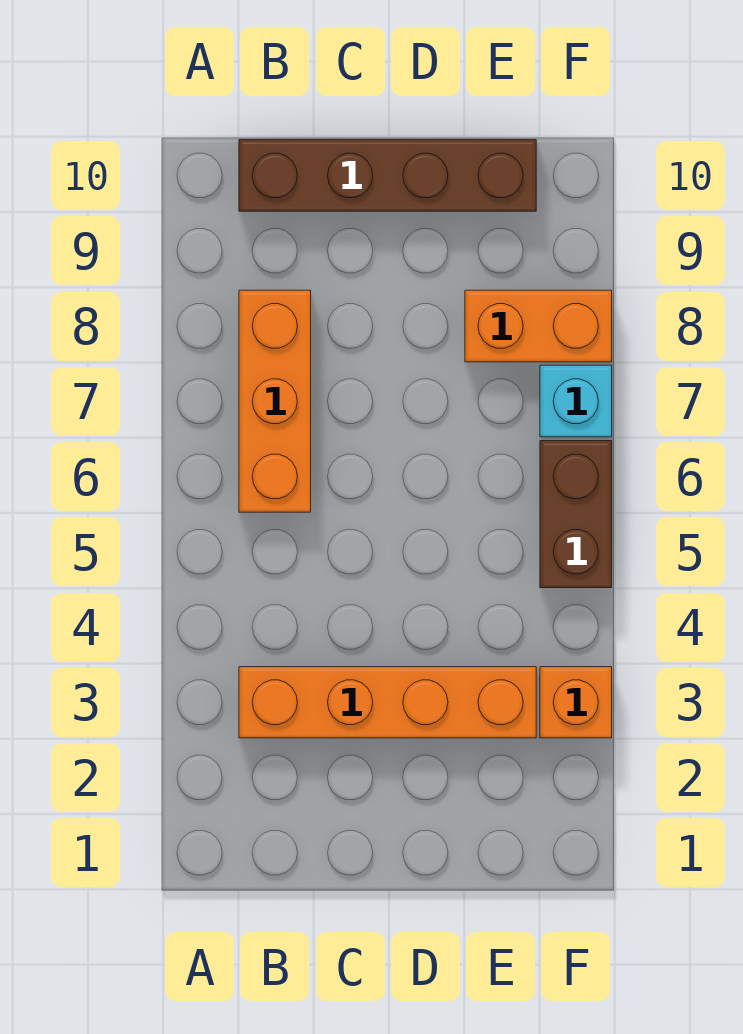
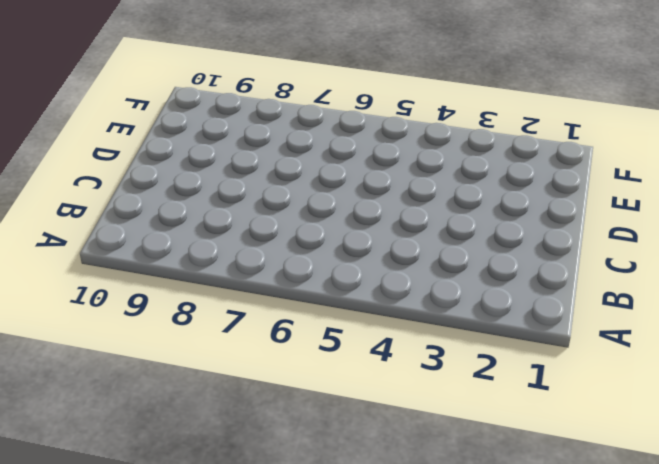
none -> orange 1x4 brick [239,667,536,738]
none -> orange 1x3 brick [239,290,311,512]

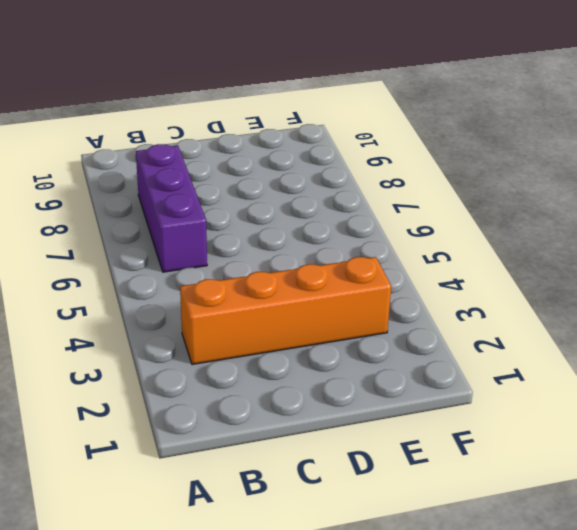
purple 1x3 brick [136,144,207,272] -> orange 1x3 brick [239,290,311,512]
none -> brown 1x4 brick [239,140,536,211]
none -> orange 1x2 brick [465,290,612,362]

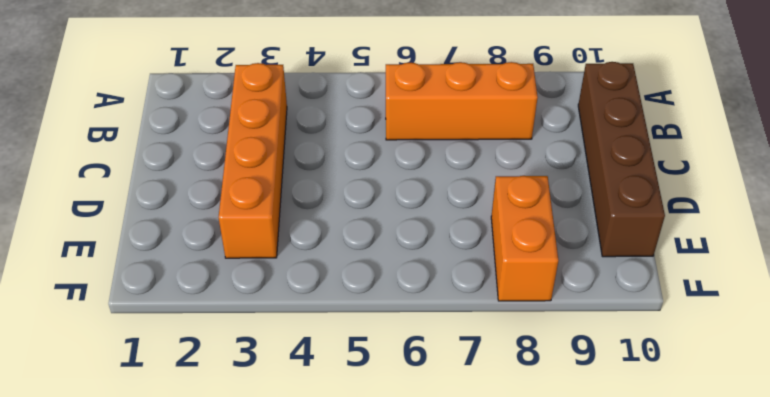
none -> orange 1x1 brick [540,667,612,738]
none -> brown 1x2 brick [540,441,612,588]

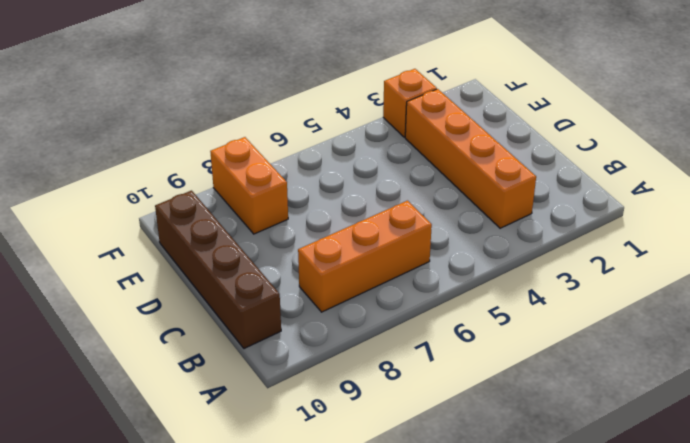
none -> brown 1x2 brick [540,441,612,588]
none -> cyan 1x1 brick [540,365,612,437]

